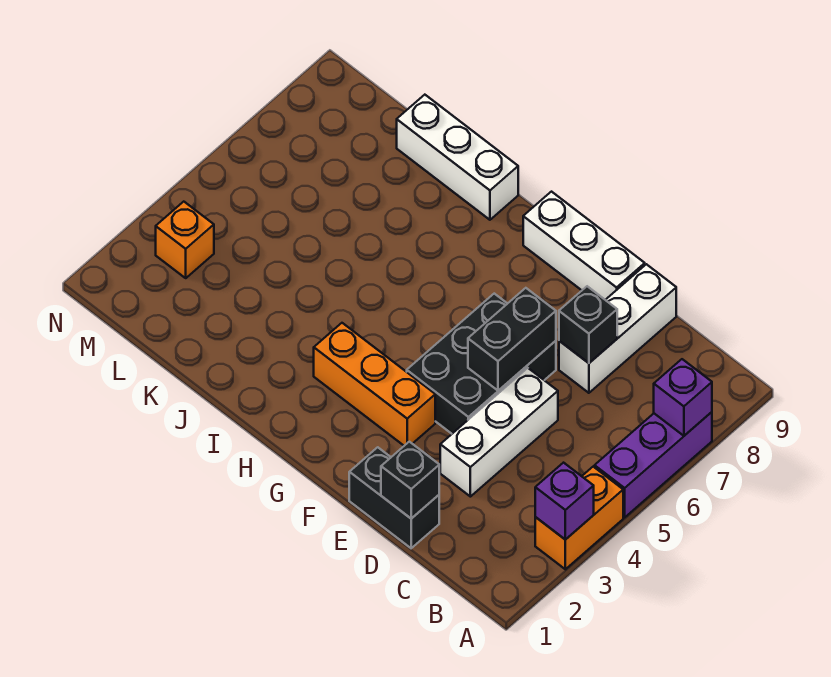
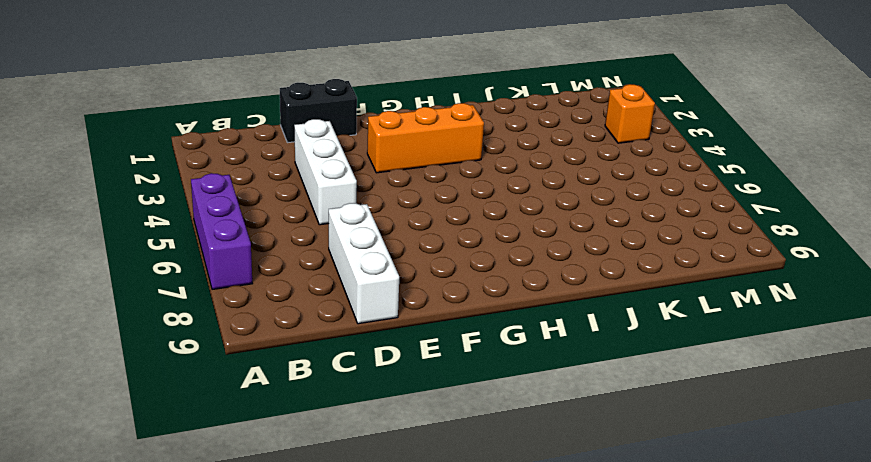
none -> orange 1x2 brick [535,467,623,569]
none -> black 2x3 brick [407,294,556,434]
none -> white 1x3 brick [523,192,645,300]

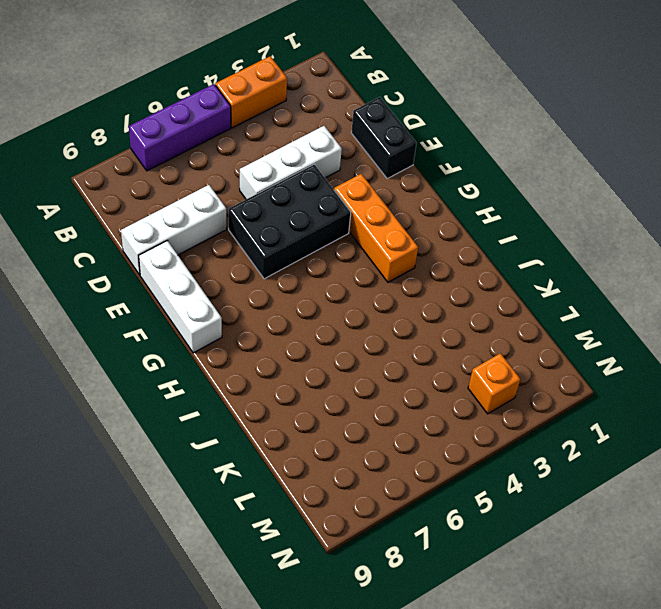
none -> white 1x3 brick [397,95,518,220]
none -> purple 1x1 brick [535,463,594,540]
none -> purple 1x1 brick [654,359,712,436]

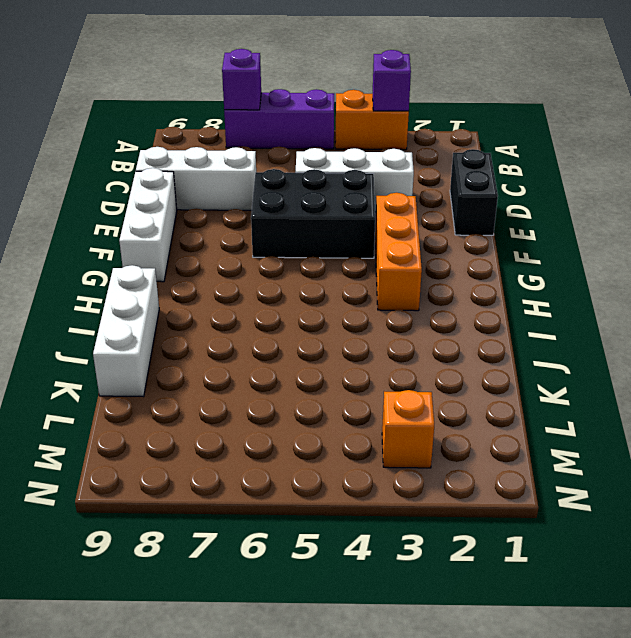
none -> black 1x1 brick [381,442,439,519]
none -> black 1x1 brick [559,286,617,363]
none -> black 1x2 brick [468,288,556,391]

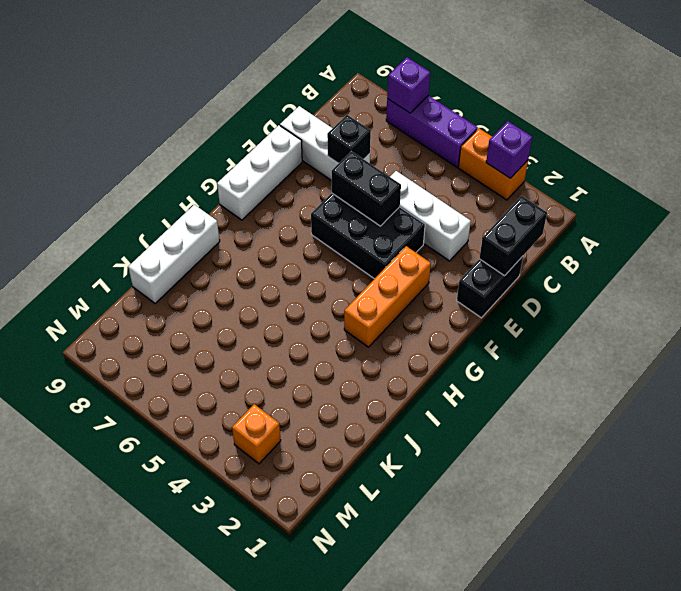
black 1x2 brick [479,196,547,276] -> black 1x1 brick [381,442,439,519]

